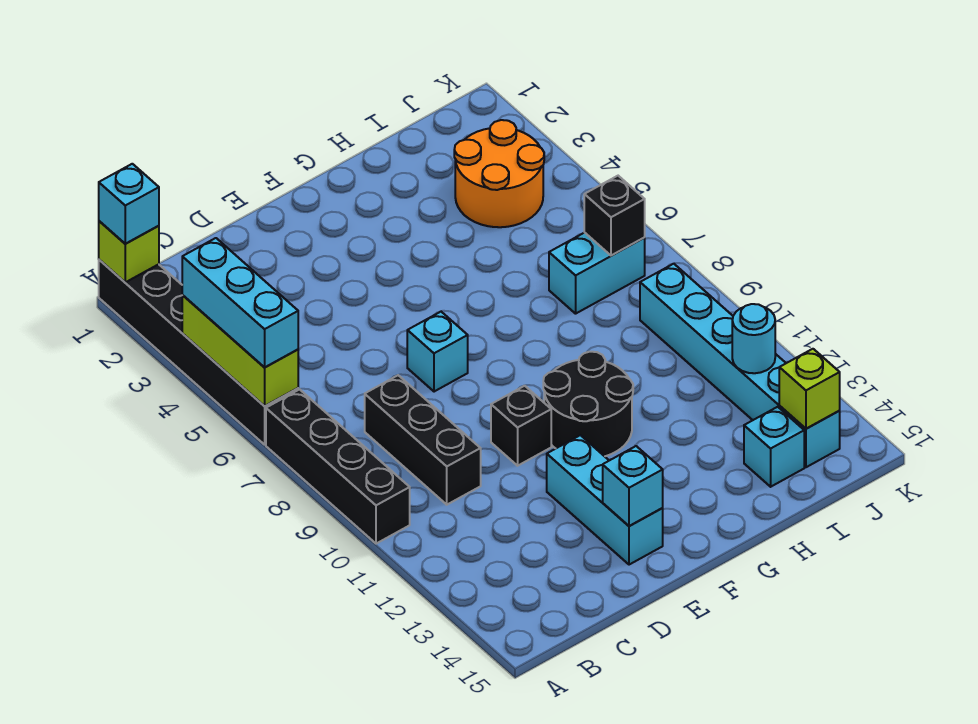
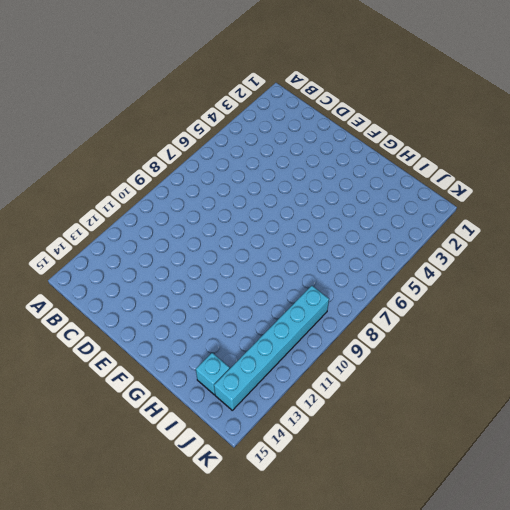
none -> black 1x6 brick [99,260,298,445]
none -> black 1x4 brick [266,389,410,544]
none -> black 1x3 brick [365,375,481,505]

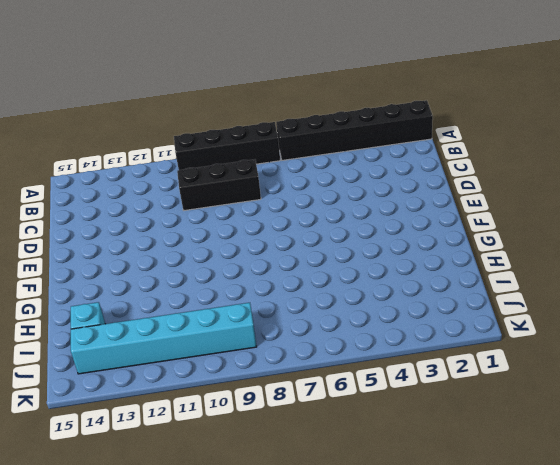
none -> cyan 1x1 brick [407,312,468,392]
none -> black 1x1 brick [491,386,551,466]
none -> cyan 1x3 brick [547,435,663,565]

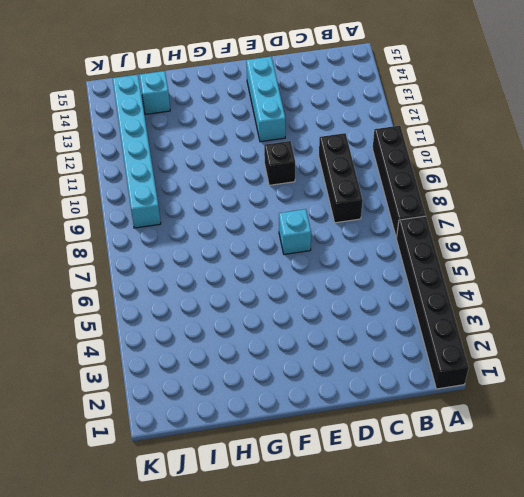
none -> black 2x2 round brick [543,352,633,456]
none -> orange 2x2 round brick [454,120,544,227]
none -> cyan 1x2 brick [549,233,645,314]

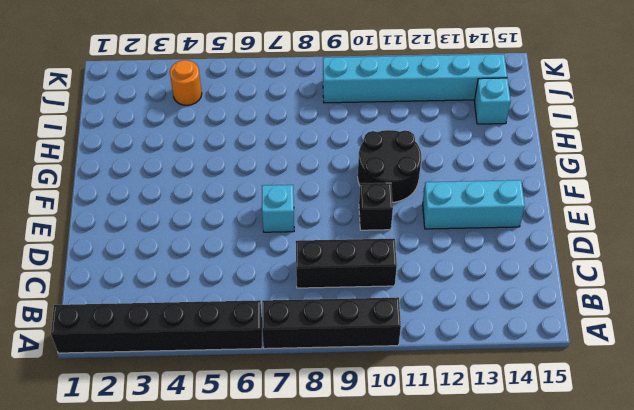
orange 1x1 round brick [170,60,202,105] -> orange 2x2 round brick [454,120,544,227]
none -> cyan 1x2 brick [549,233,645,314]
none -> lime 1x1 brick [99,221,159,282]
none -> lime 1x3 brick [182,295,298,406]

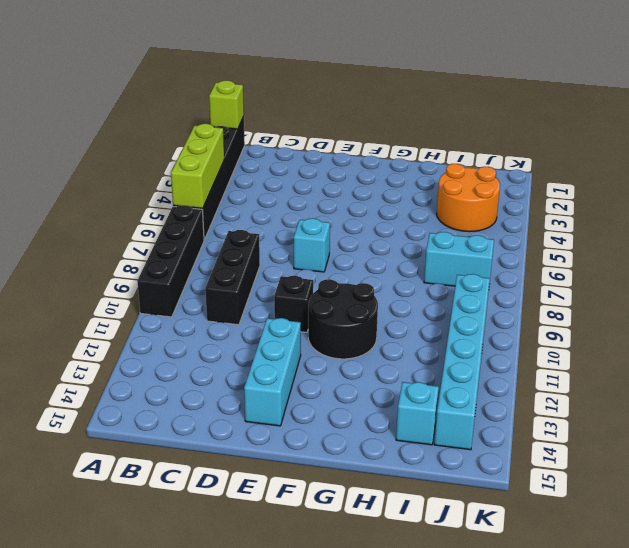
none -> cyan 1x1 brick [603,446,663,526]
none -> black 1x1 brick [584,176,645,255]
none -> cyan 1x1 round brick [732,304,775,373]

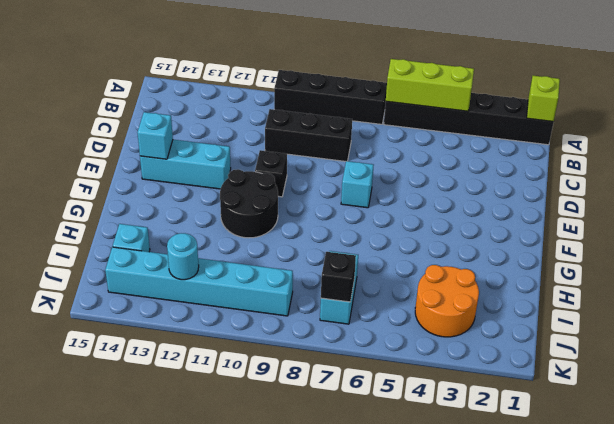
none -> lime 1x1 brick [779,349,840,429]
none -> cyan 1x1 brick [99,164,159,244]
none -> cyan 1x3 brick [182,238,298,367]

